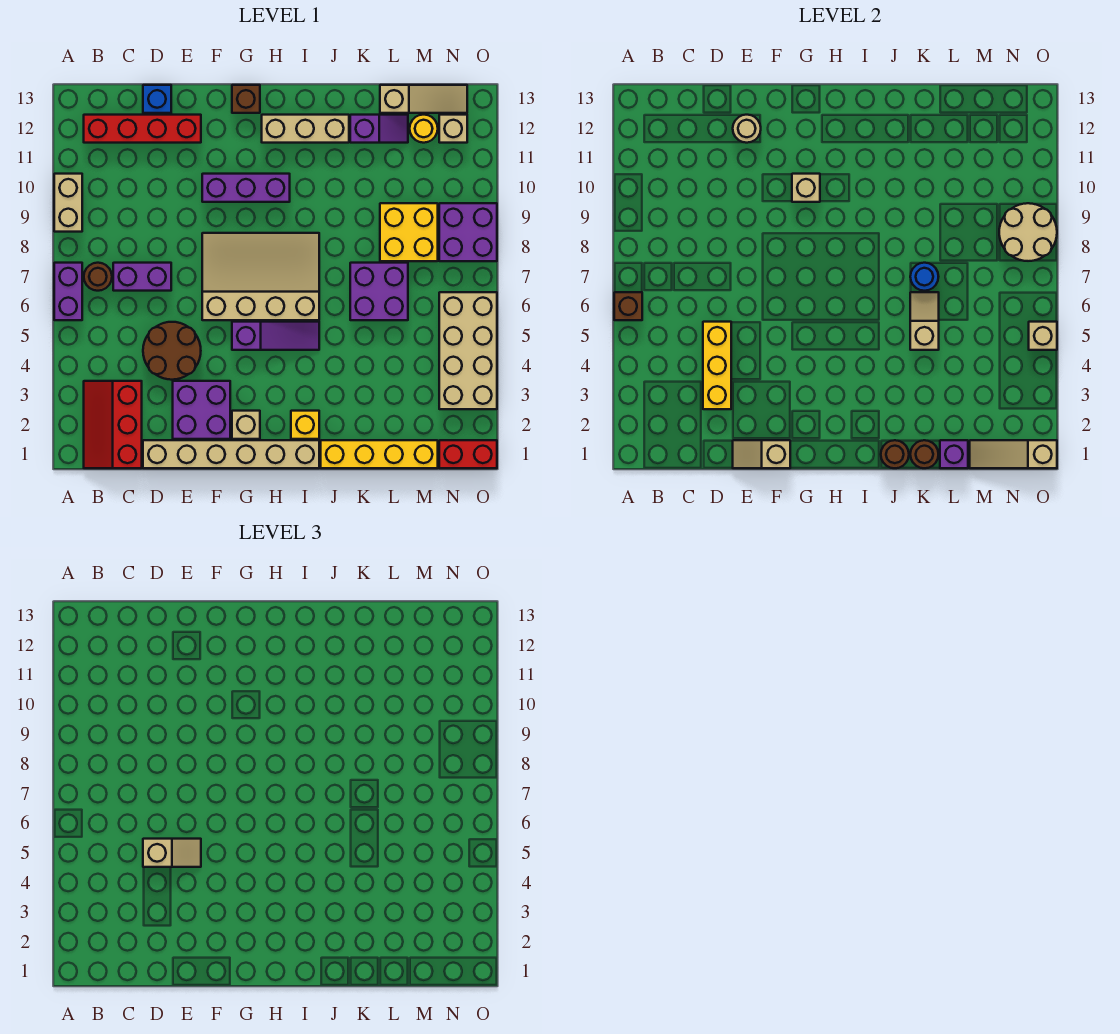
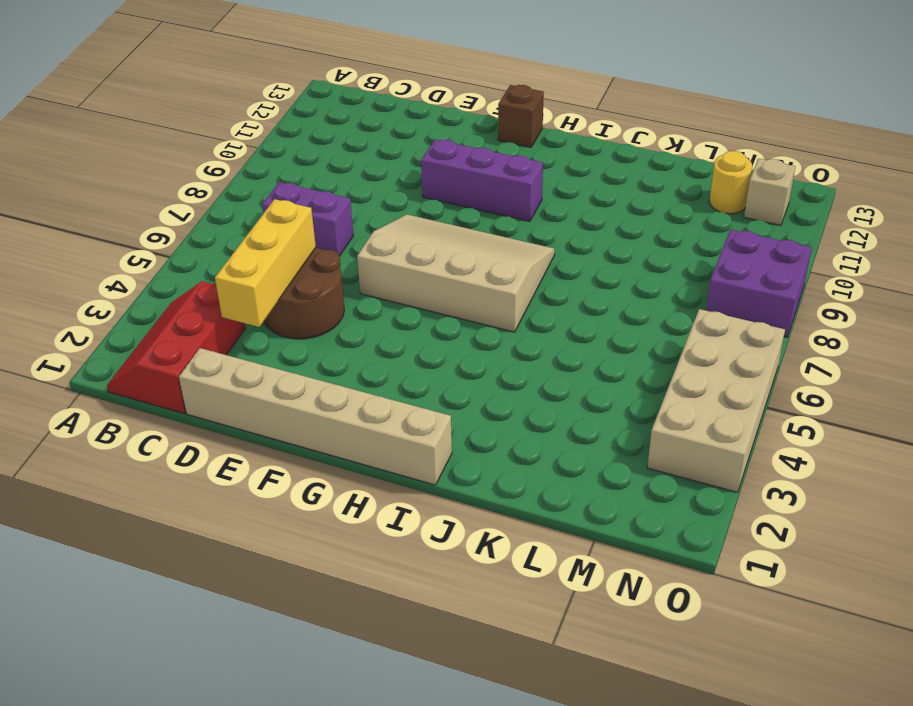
none -> purple 1x2 brick [54,263,82,320]
none -> tan 1x2 brick [54,174,82,232]
none -> brown 1x1 round brick [84,263,112,291]
none -> red 1x4 brick [84,115,201,143]

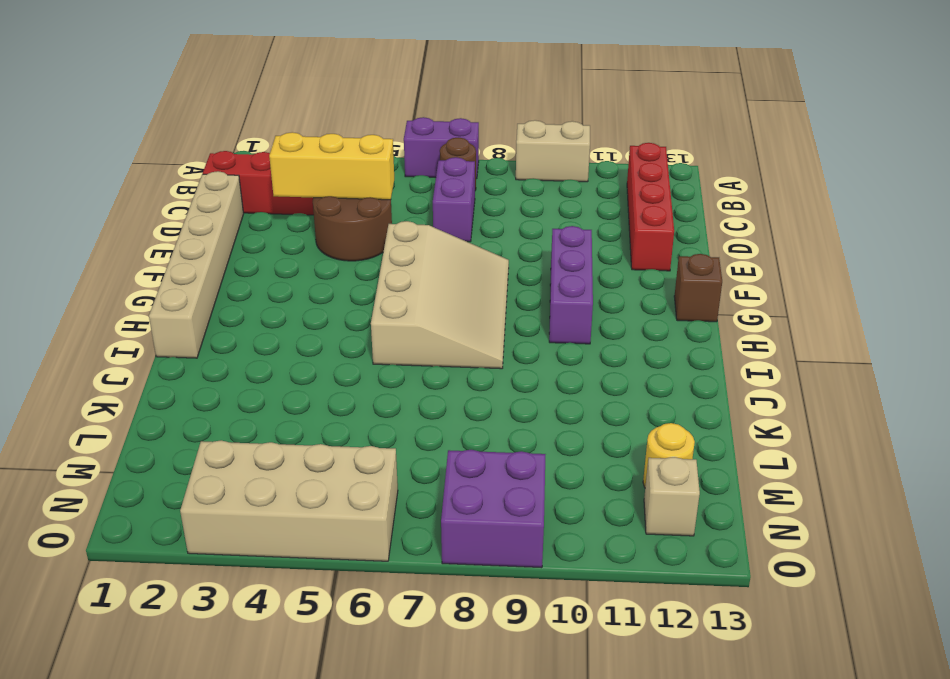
none -> blue 1x1 brick [143,85,171,113]
none -> purple 2x2 brick [173,381,230,439]
none -> tan 1x1 brick [232,411,260,439]
none -> purple 1x3 slope [232,322,319,350]

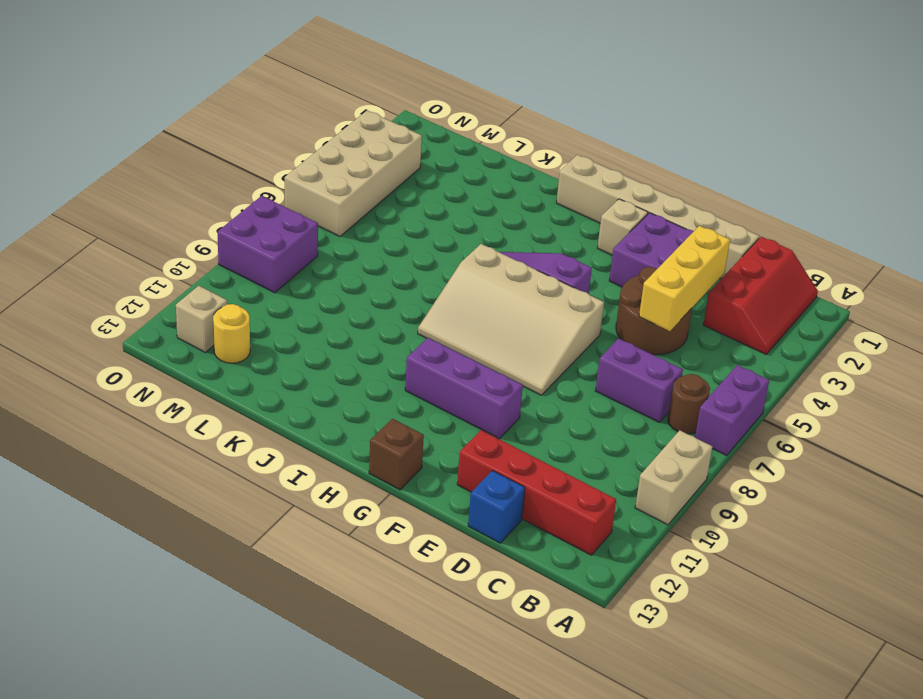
none -> tan 1x3 brick [262,115,349,143]
none -> yellow 1x1 brick [291,411,319,439]
none -> yellow 1x4 brick [321,440,438,468]
none -> purple 2x2 brick [350,263,408,320]

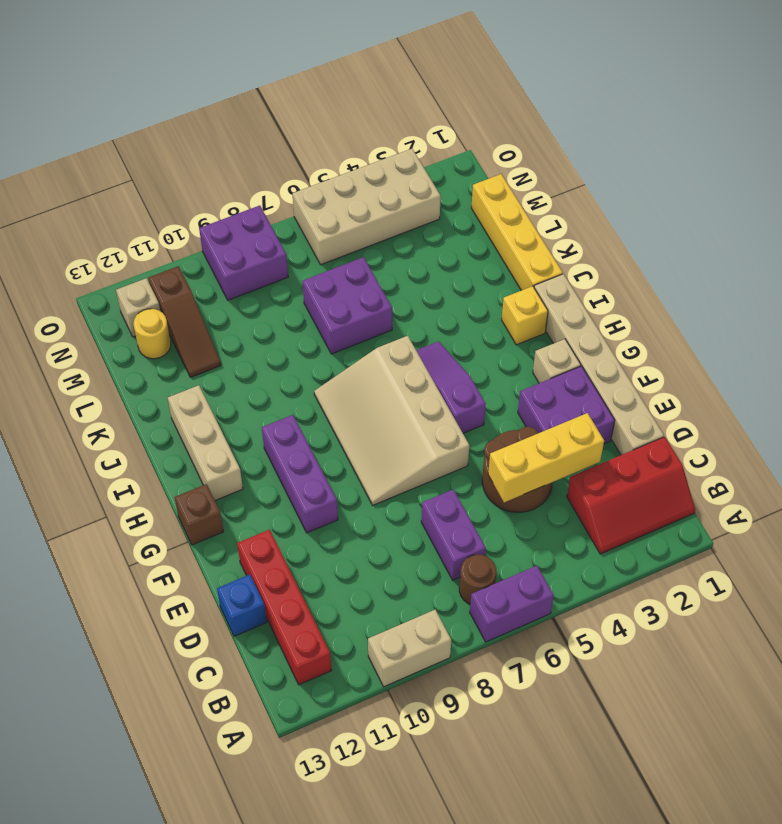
brown 1x3 slope [148,266,221,377] -> none
none -> purple 1x2 slope [350,115,408,143]
none -> yellow 2x2 brick [380,203,438,261]
none -> tan 1x3 slope [380,85,467,113]
none -> red 1x2 brick [439,440,497,468]

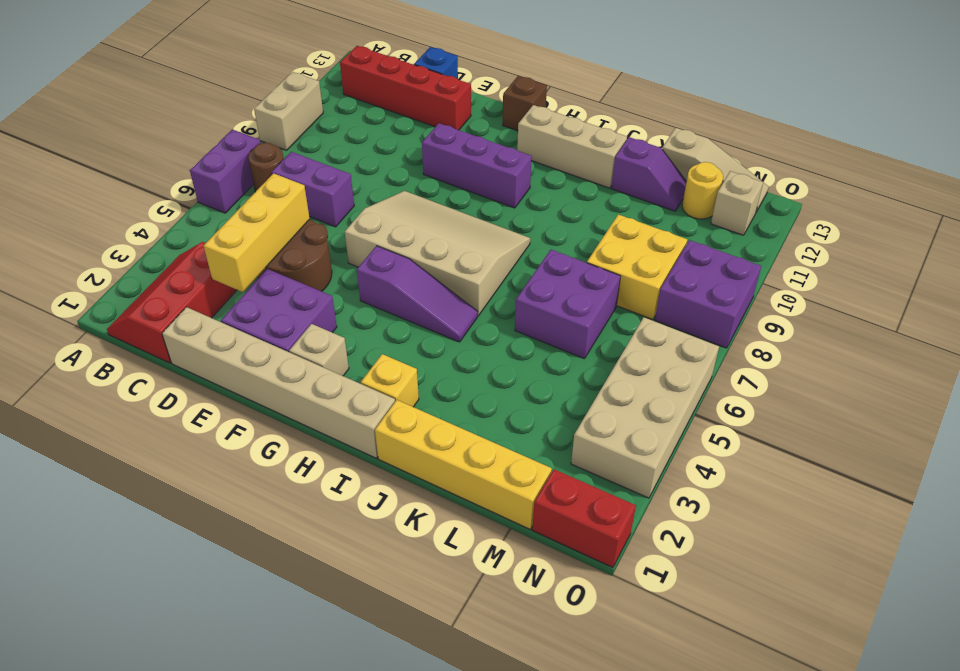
none -> brown 1x1 brick [614,292,642,320]
none -> tan 1x2 slope [733,440,790,468]
none -> tan 1x1 round brick [733,115,761,143]
none -> tan 1x1 brick [792,174,820,202]

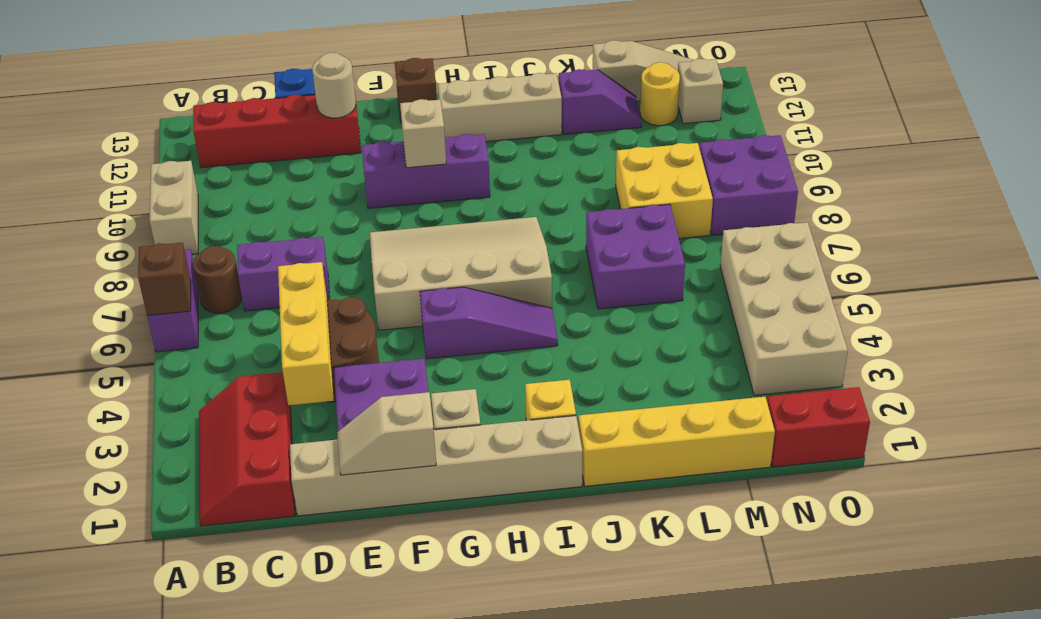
none -> brown 1x1 round brick [881,440,909,468]
none -> brown 1x1 round brick [910,440,939,468]
none -> tan 1x2 slope [910,292,939,350]
none -> blue 1x1 round brick [910,263,939,291]

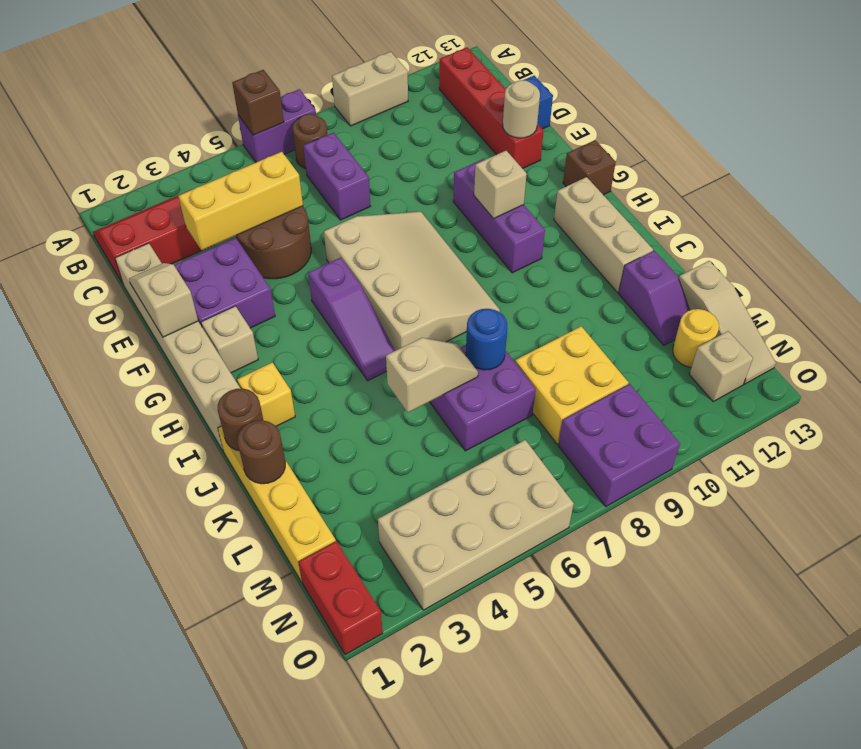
none -> purple 1x1 brick [940,440,968,468]
none -> tan 1x3 slope [970,440,1057,468]
none -> tan 2x2 round brick [999,203,1057,261]
none -> tan 1x1 brick [1029,322,1057,350]

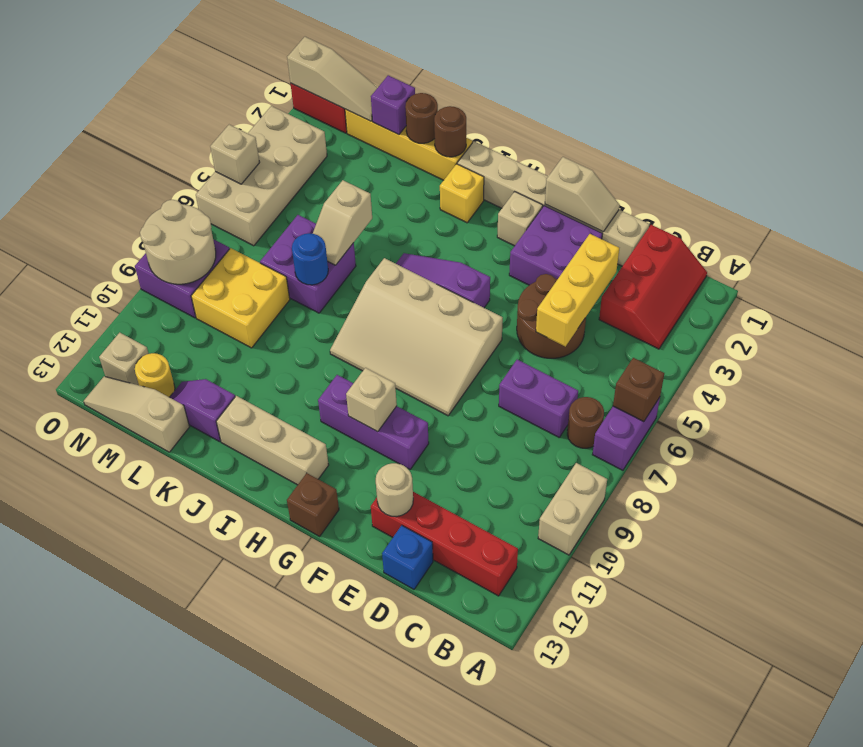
none -> tan 1x2 slope [143,839,201,867]

